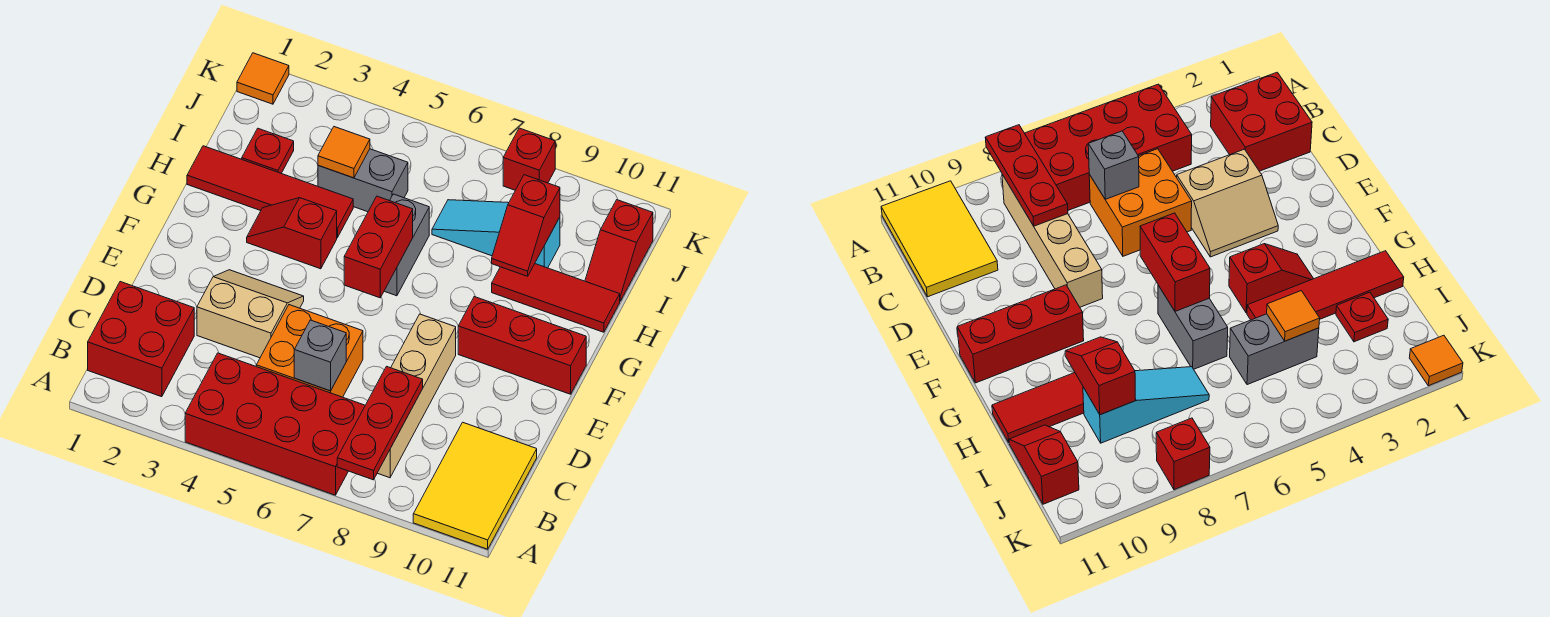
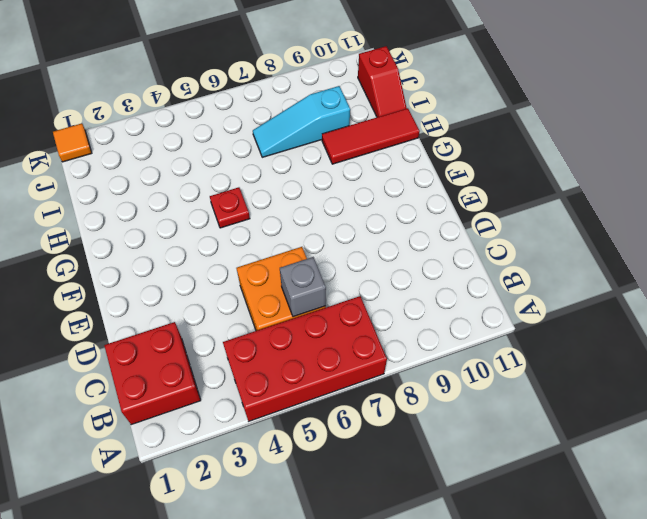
red 1x1 plate [210,187,250,228] -> red 1x1 plate moved to [242,129,294,173]
none -> yellow 2x3 tile [413,422,537,549]
none -> tan 1x4 brick [378,314,456,478]
none -> tan 2x2 slope [197,270,304,358]

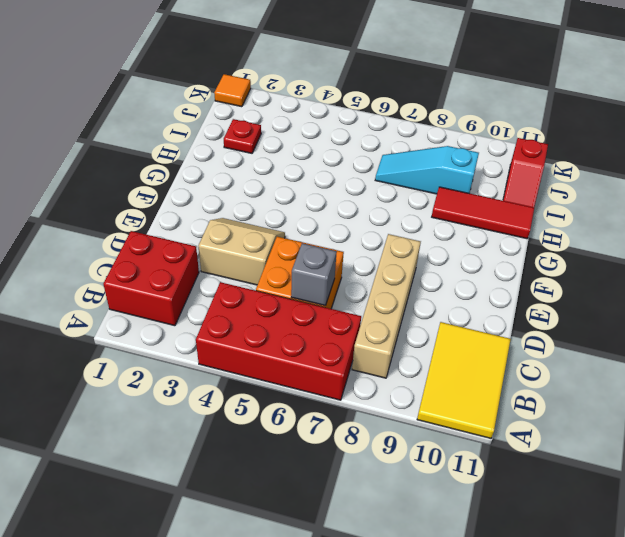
none -> red 1x3 brick [458,297,586,394]
none -> red 1x2 slope [247,198,337,269]
none -> grey 1x2 brick [384,194,429,296]

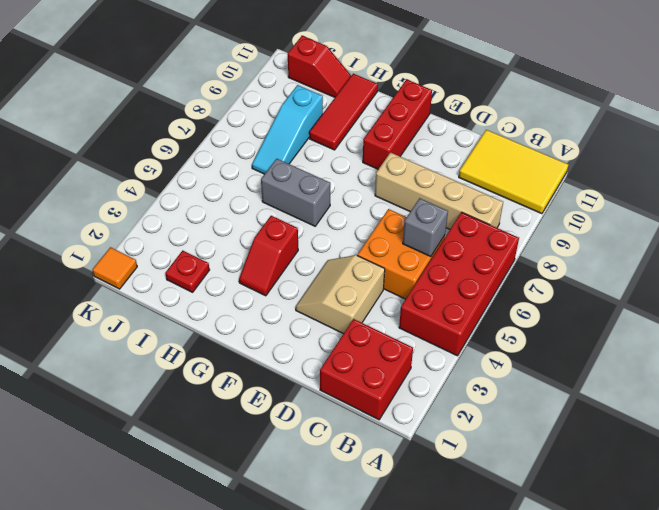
none -> red 1x4 tile [187,146,353,238]
none -> grey 1x2 brick [318,149,408,212]
none -> red 1x1 brick [503,128,555,190]

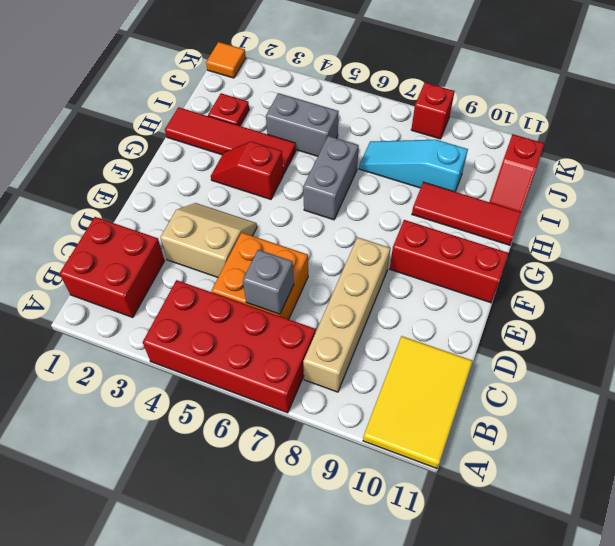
none -> red 1x3 plate [337,366,423,480]
none -> red 1x2 brick [344,196,413,298]
none -> red 1x2 slope [492,175,560,276]

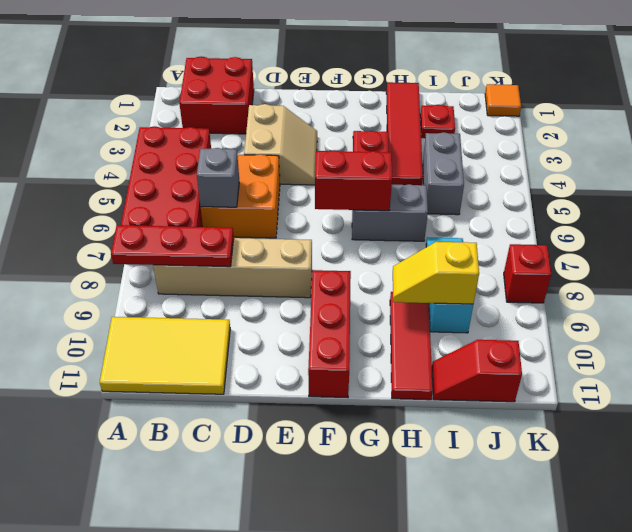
yellow 1x2 slope [393,242,479,304] -> red 1x2 slope [492,175,560,276]
none -> orange 1x1 tile [318,127,370,178]

